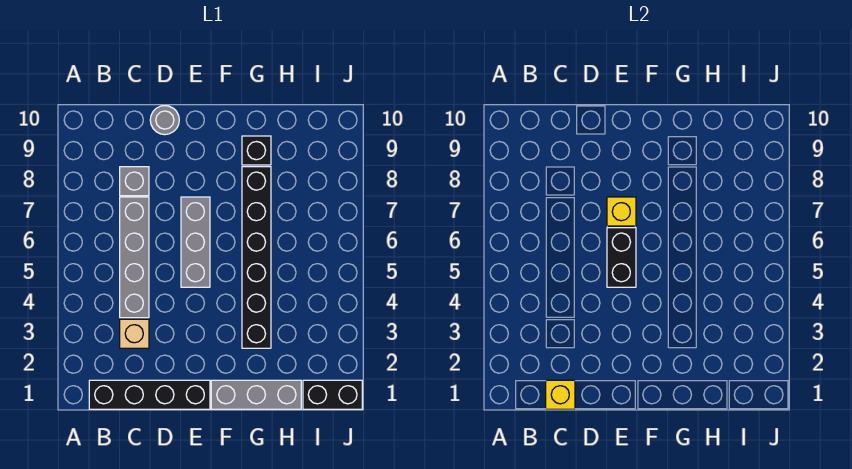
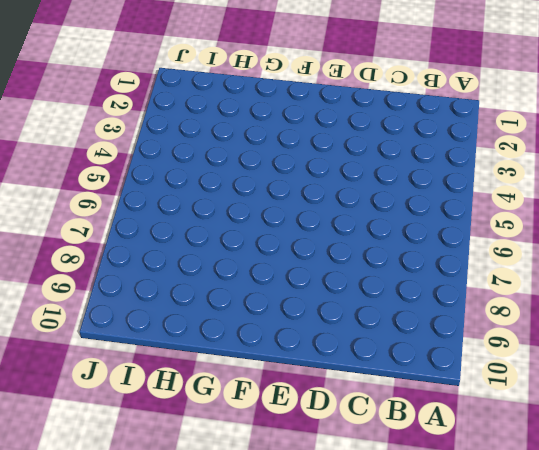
none -> black 1x4 brick [89,380,210,409]
none -> tan 1x1 brick [120,319,149,348]
none -> grey 1x4 brick [120,197,149,318]

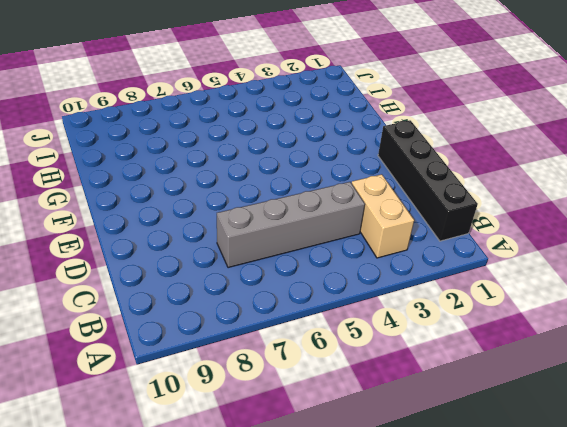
tan 1x2 brick [352,174,414,258] -> tan 1x1 brick [120,319,149,348]
none -> grey 1x1 brick [120,167,149,196]
none -> grey 1x1 round brick [150,106,179,135]
none -> grey 1x3 brick [181,197,210,287]

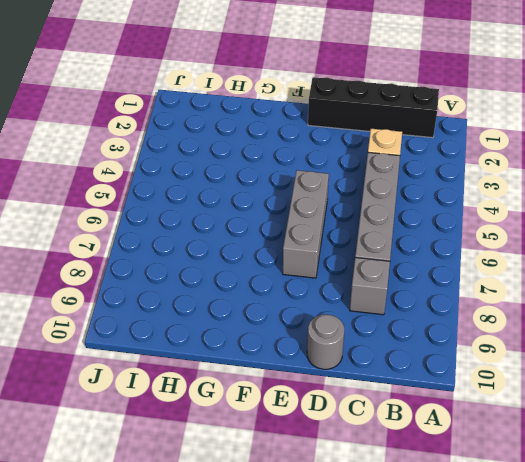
none -> grey 1x3 brick [211,380,301,409]
none -> black 1x6 brick [242,167,271,348]
none -> black 1x1 brick [242,136,271,165]

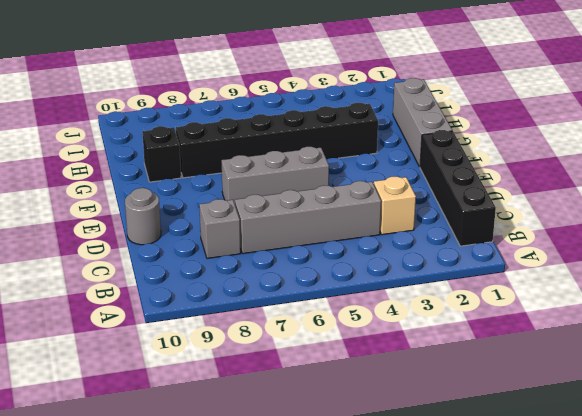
none -> black 1x2 brick [303,380,362,409]
none -> yellow 1x1 brick [546,380,575,409]
none -> black 1x2 brick [607,228,636,287]

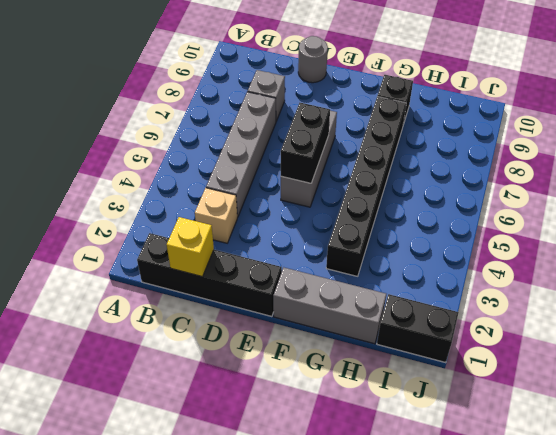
none -> yellow 1x1 brick [607,197,636,226]

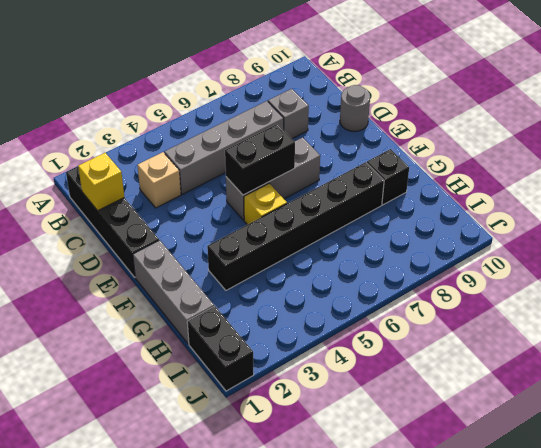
yellow 1x1 brick [244,184,287,225] -> yellow 1x1 brick moved to [607,197,636,226]

